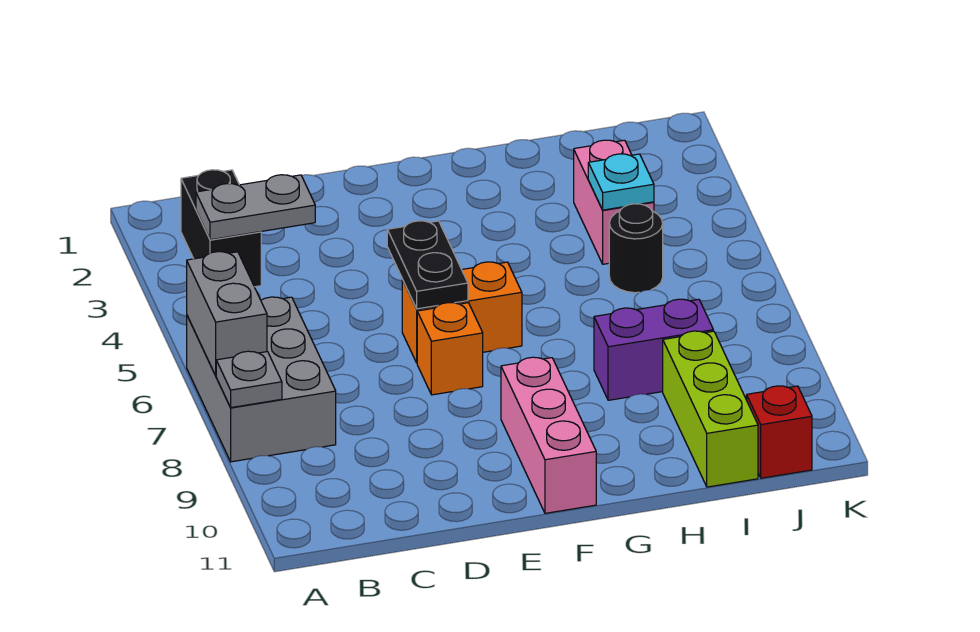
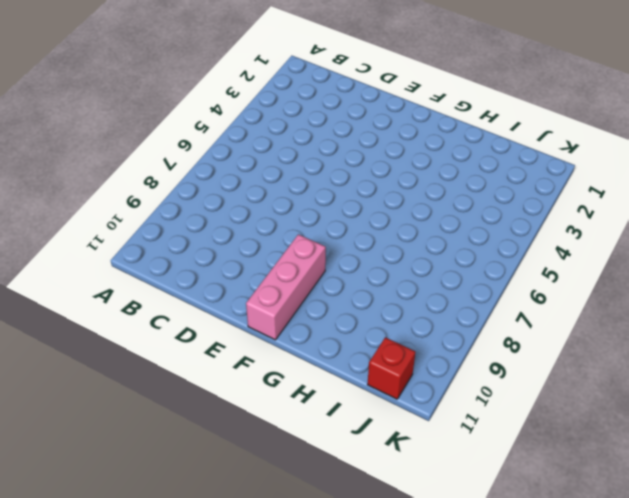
none -> grey 2x3 brick [187,297,336,462]
none -> black 1x2 brick [181,170,261,287]
none -> orange 1x2 brick [402,262,522,363]

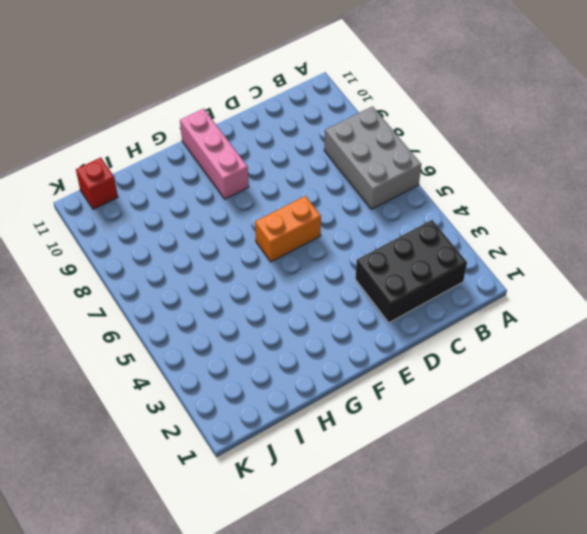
black 2x3 brick [355,220,467,323] -> black 1x2 brick [181,170,261,287]
none -> orange 1x1 brick [417,303,483,395]
none -> purple 1x2 brick [594,299,713,400]
none -> pink 1x2 brick [574,140,654,264]

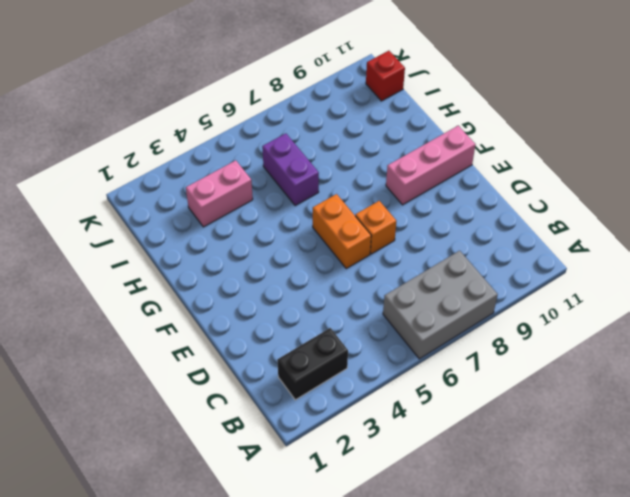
purple 1x2 brick [262,133,319,206] -> purple 1x2 brick moved to [594,299,713,400]
none -> black 1x1 round brick [609,204,663,293]
none -> lime 1x3 brick [663,331,758,487]
none -> grey 1x2 brick [187,252,267,376]

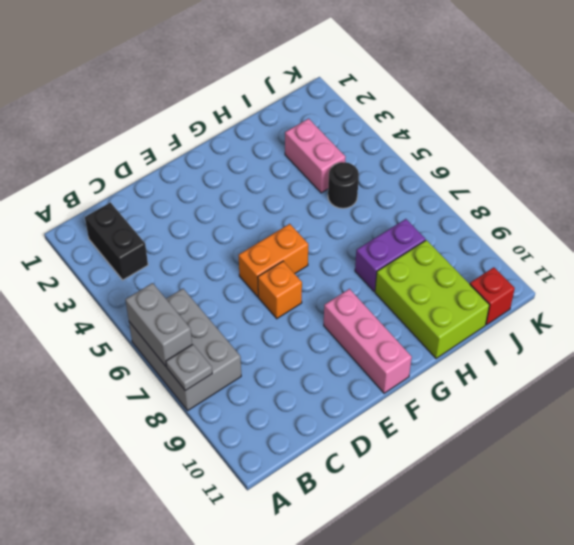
lime 2x3 brick [375,240,489,359] -> lime 1x3 brick [663,331,758,487]
none -> grey 1x2 plate [196,175,315,240]
none -> black 1x2 plate [387,221,468,309]
none -> cyan 1x1 plate [588,154,654,210]

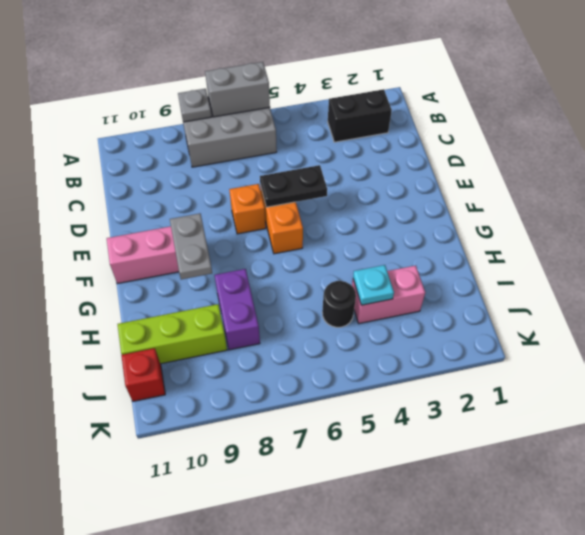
grey 1x2 plate [170,213,212,279] -> grey 1x2 plate moved to [196,175,315,240]

